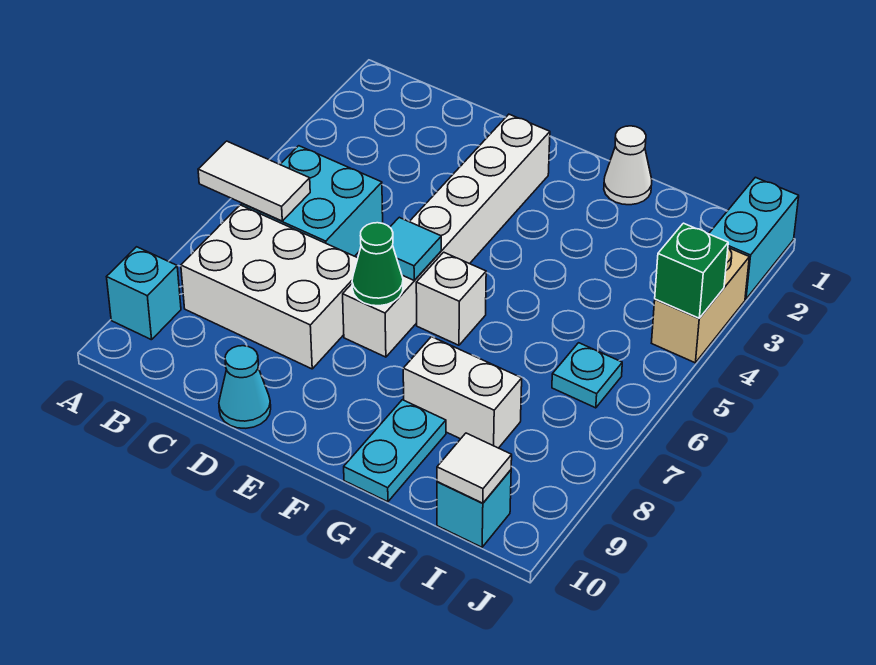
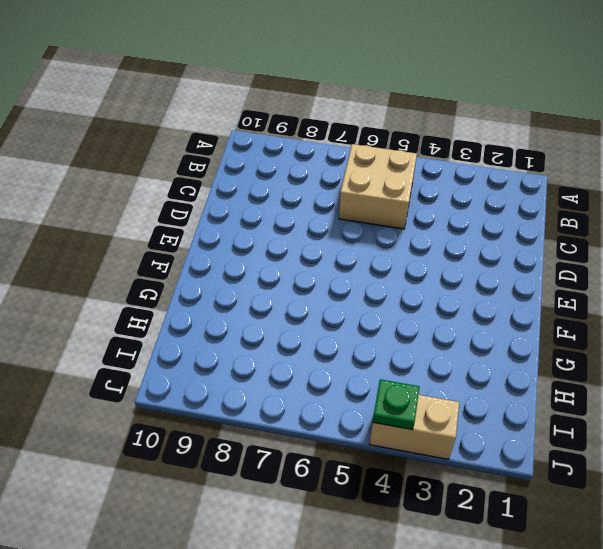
tan 2x2 brick [339,144,417,229] -> cyan 2x2 brick [242,146,383,256]
green 1x1 plate [373,379,420,430] -> green 1x1 brick [655,223,728,318]
none -> cyan 1x1 brick [107,247,181,340]
none -> white 2x3 brick [181,205,358,369]
none -> cyan 1x1 cone [219,346,271,428]

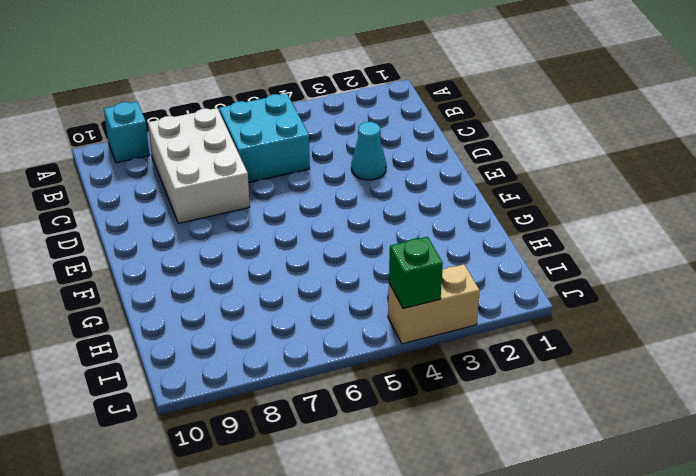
cyan 1x1 cone [351,122,386,180] -> cyan 1x1 cone moved to [219,346,271,428]
none -> white 1x6 brick [343,114,550,357]
none -> white 1x1 brick [416,252,486,345]
none -> white 1x1 cone [604,126,652,205]

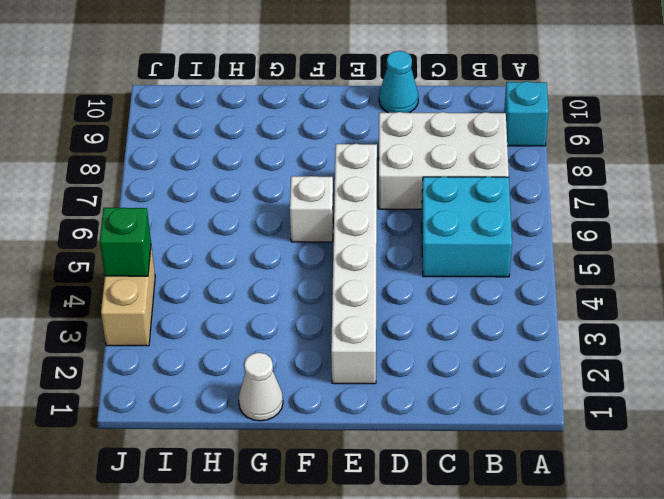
none -> white 1x2 brick [403,337,522,448]
none -> cyan 1x2 plate [344,400,446,502]
none -> cyan 1x1 plate [552,343,622,408]

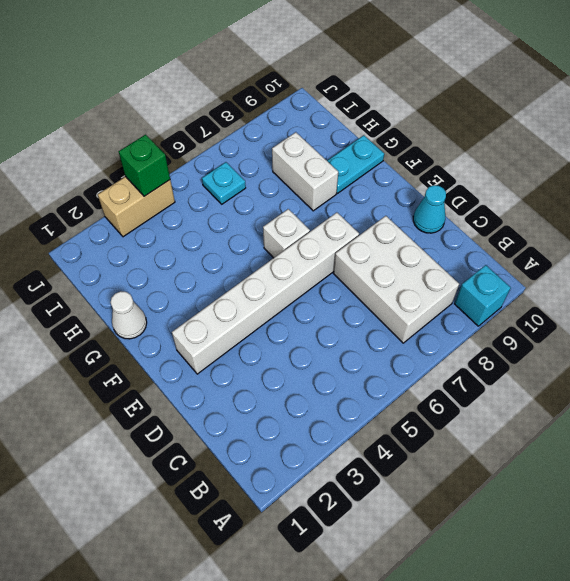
none -> cyan 2x2 brick [242,146,383,256]
none -> cyan 1x1 brick [437,470,511,547]
none -> cyan 1x2 brick [709,177,799,299]

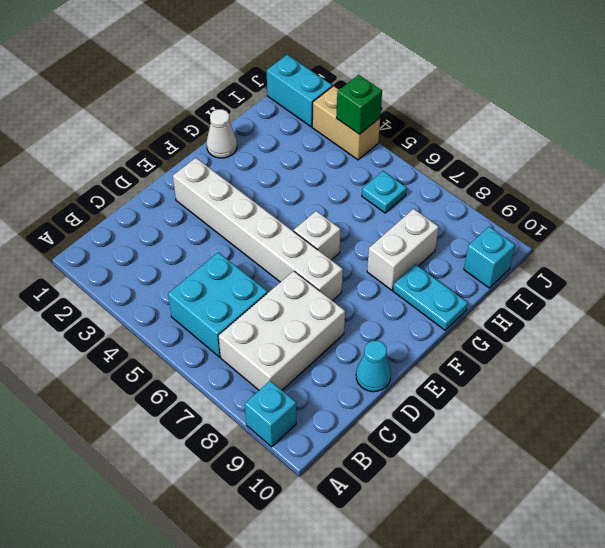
none -> white 1x2 tile [198,141,310,221]
none -> cyan 1x1 tile [390,217,441,280]
none -> green 1x1 cone [352,223,403,306]

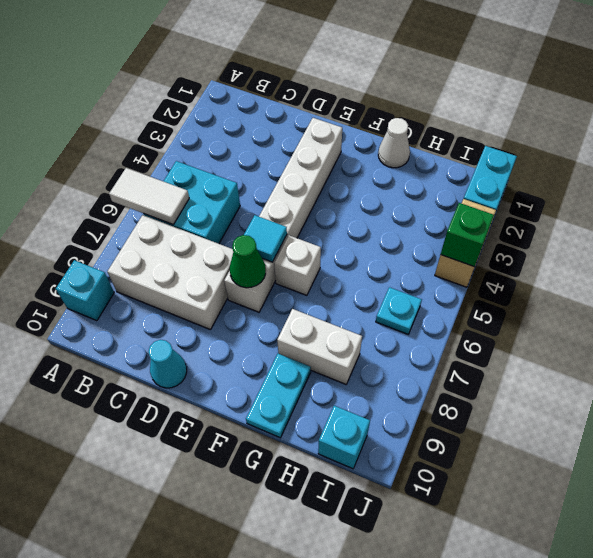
none -> white 1x1 tile [437,433,512,503]

